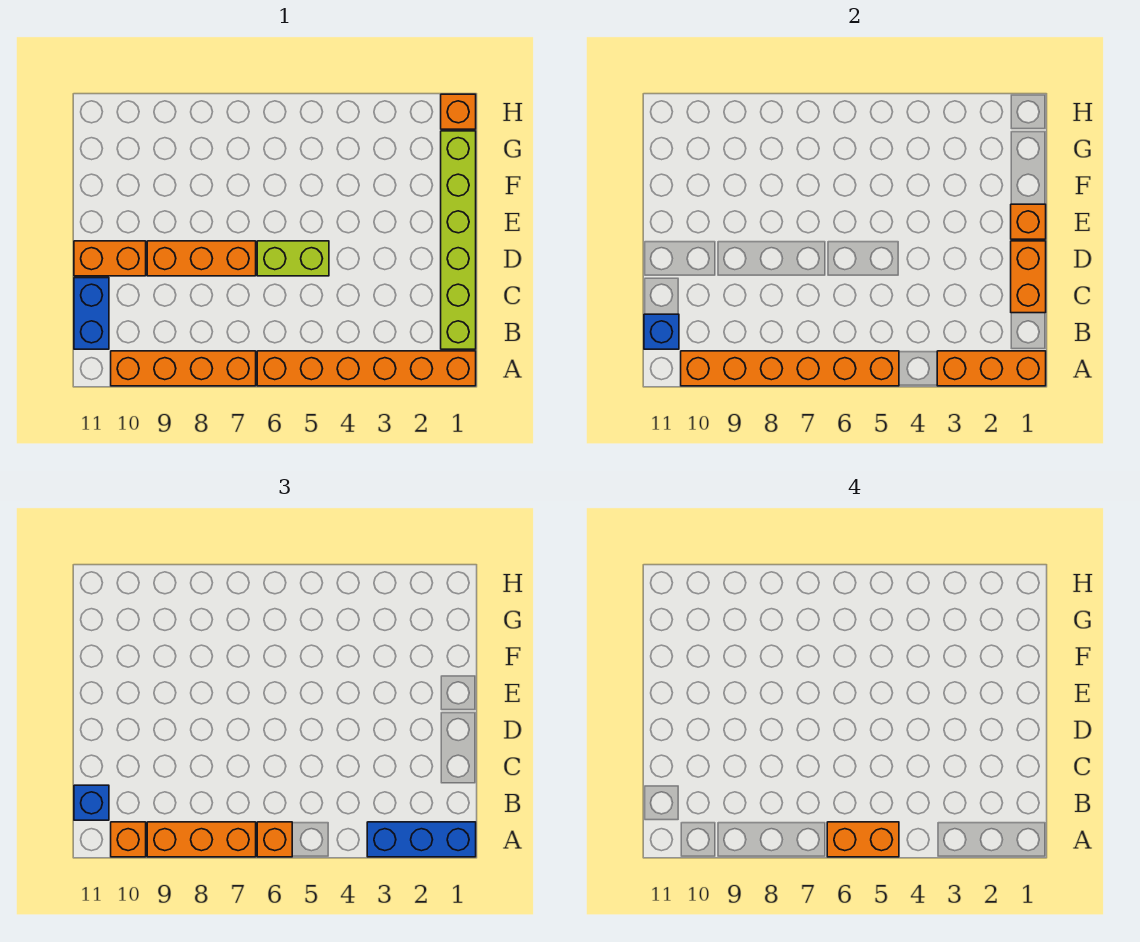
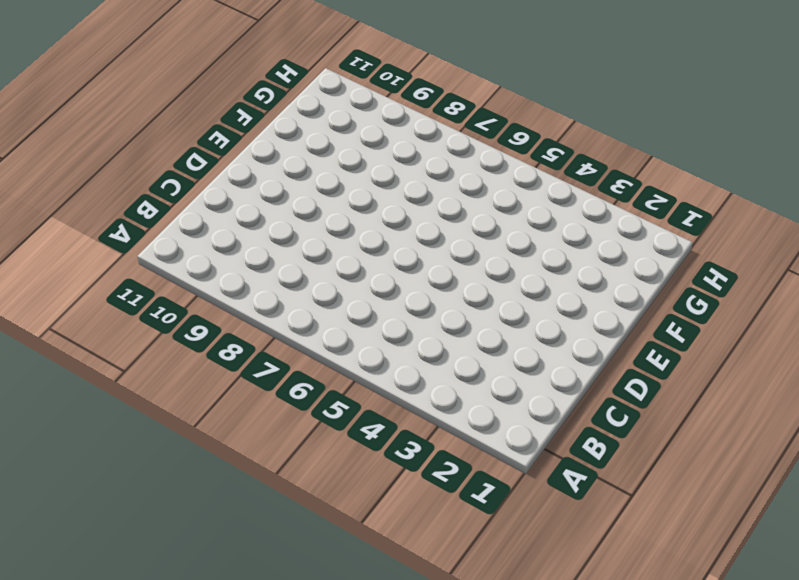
none -> orange 1x6 brick [257,351,476,386]
none -> orange 1x4 brick [111,351,256,386]
none -> lime 1x6 brick [441,131,476,349]

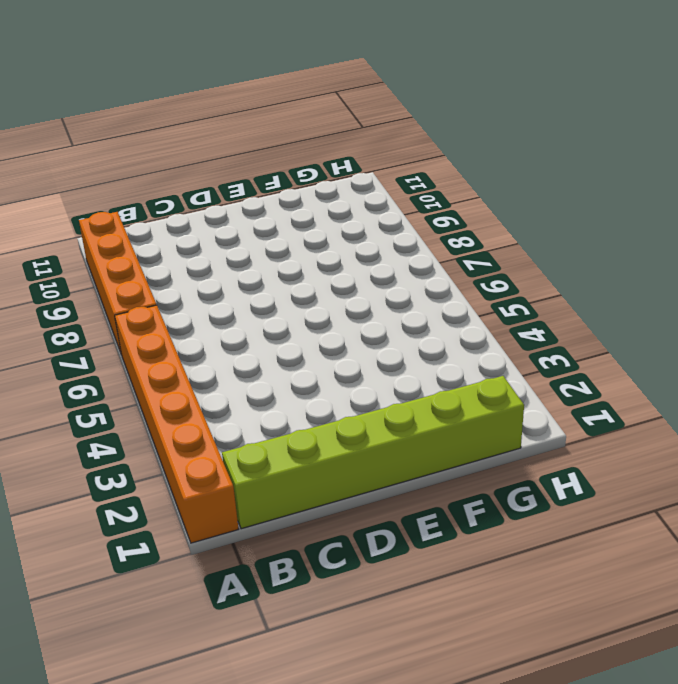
none -> blue 1x2 brick [74,278,109,349]
none -> lime 1x2 brick [257,241,329,276]
none -> orange 1x3 brick [147,241,256,276]

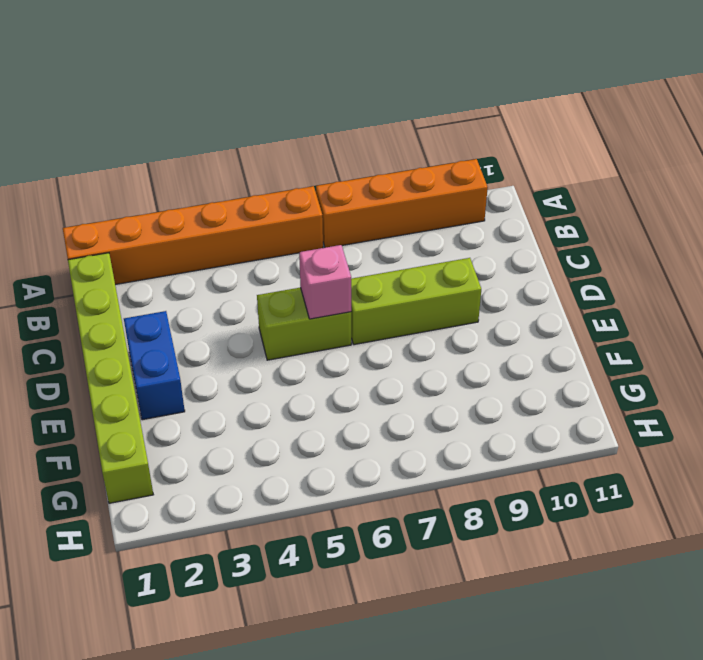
blue 1x2 brick [124,311,185,420] -> blue 1x2 brick moved to [74,278,109,349]
pink 1x1 brick [299,245,351,319] -> none
lime 1x3 brick [351,258,481,345] -> orange 1x3 brick [147,241,256,276]
none -> orange 1x2 brick [74,241,146,276]
none -> orange 1x1 brick [441,94,476,129]
none -> orange 1x3 brick [937,351,1046,386]

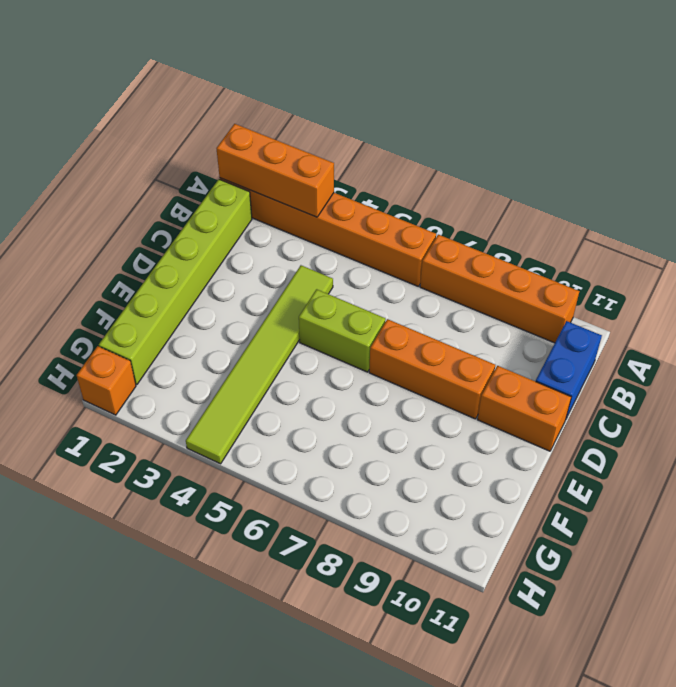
lime 1x6 tile [186,265,333,464] -> none
none -> orange 1x6 brick [681,351,899,386]
none -> blue 1x1 brick [644,314,679,349]
none -> orange 1x2 brick [1011,241,1046,313]

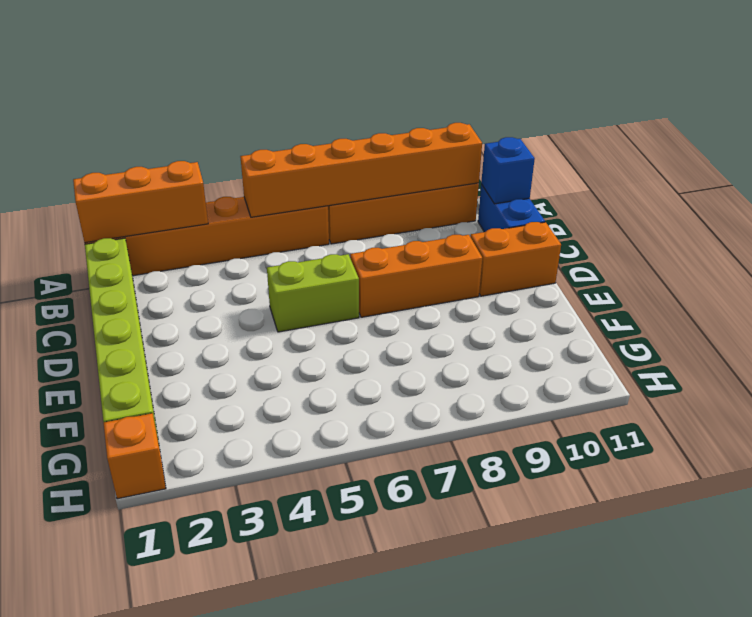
none -> orange 1x2 brick [1011,241,1046,313]
none -> orange 1x1 brick [1011,204,1046,239]
none -> blue 1x3 brick [367,822,476,857]

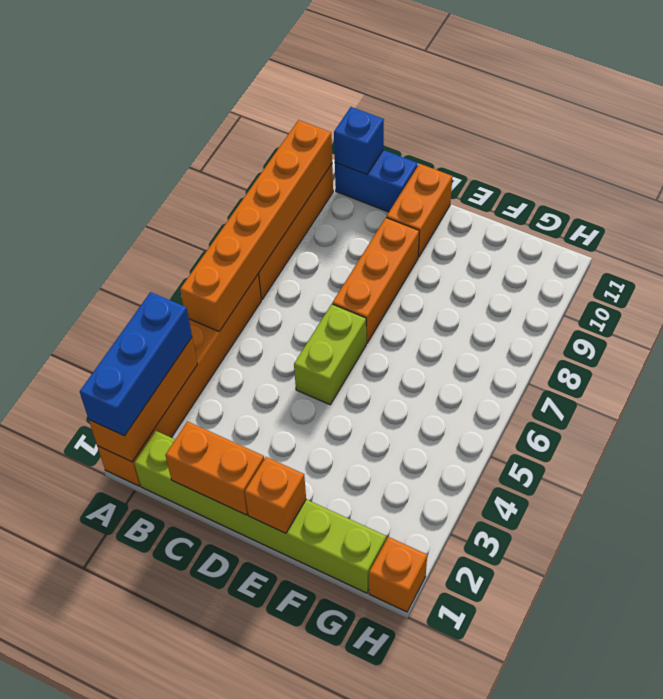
none -> orange 1x1 brick [257,822,292,857]
none -> orange 1x3 brick [147,822,256,857]
none -> orange 1x1 brick [111,822,146,857]

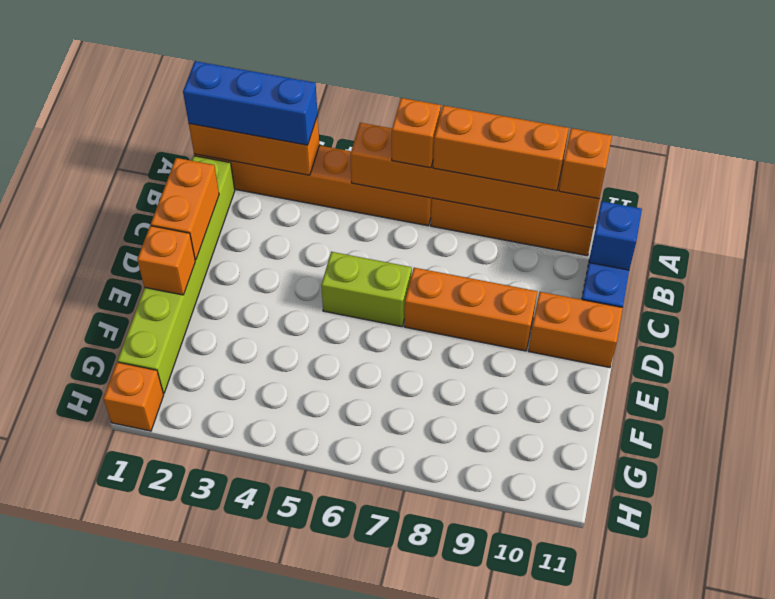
none -> blue 1x1 brick [74,785,109,820]
none -> orange 1x2 brick [827,822,899,857]

